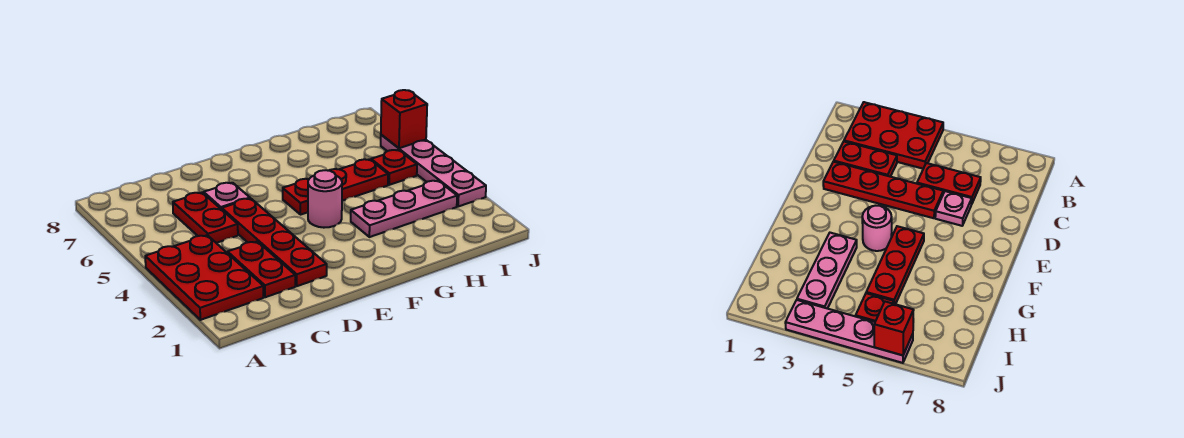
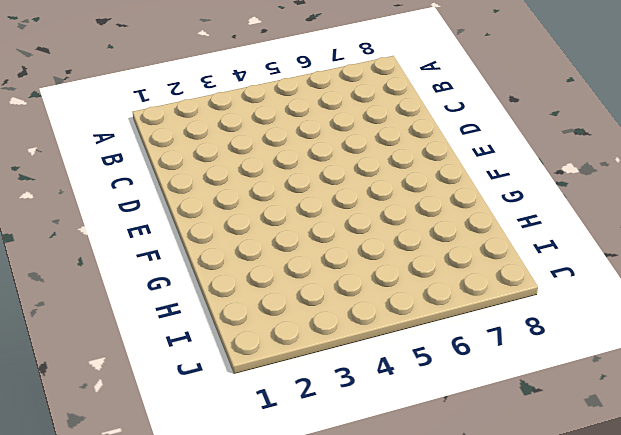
none -> red 2x3 plate [145,235,264,320]
none -> red 1x2 plate [228,241,295,297]

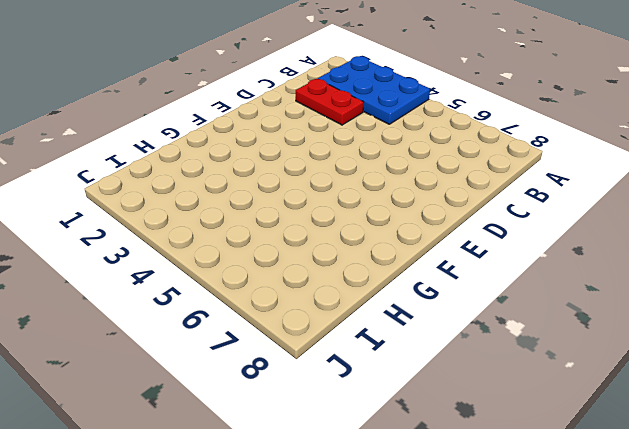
blue 2x3 plate [318,56,430,124] -> red 2x3 plate [145,235,264,320]
none -> red 1x2 plate [173,193,238,243]
none -> red 1x4 plate [222,198,327,286]

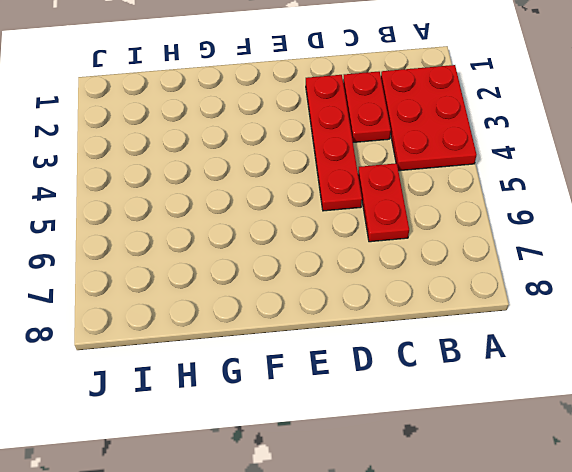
none -> pink 1x1 plate [204,183,250,209]
none -> pink 1x1 round brick [308,170,342,228]

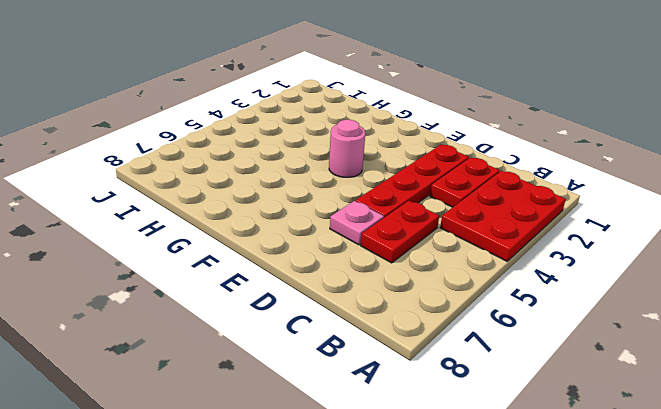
none -> red 1x3 plate [283,159,388,215]
none -> pink 1x3 plate [351,181,457,237]

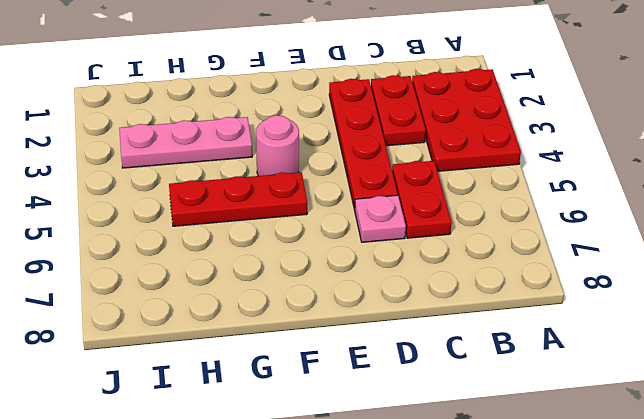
none -> red 1x1 plate [371,150,417,185]
none -> pink 1x4 plate [381,135,486,207]

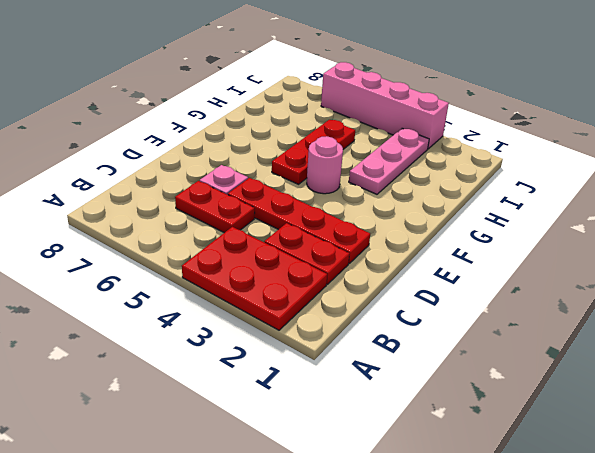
pink 1x4 brick [321,62,449,149] -> pink 1x4 plate [381,135,486,207]
none -> red 1x1 plate [371,150,417,185]
none -> red 1x1 brick [381,90,427,148]

